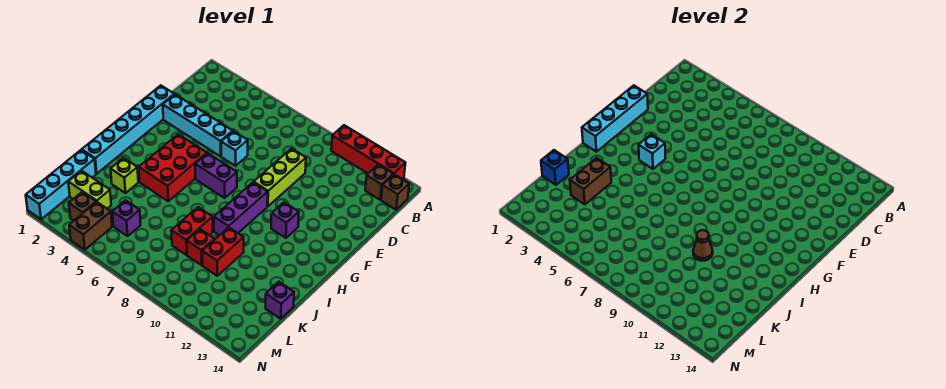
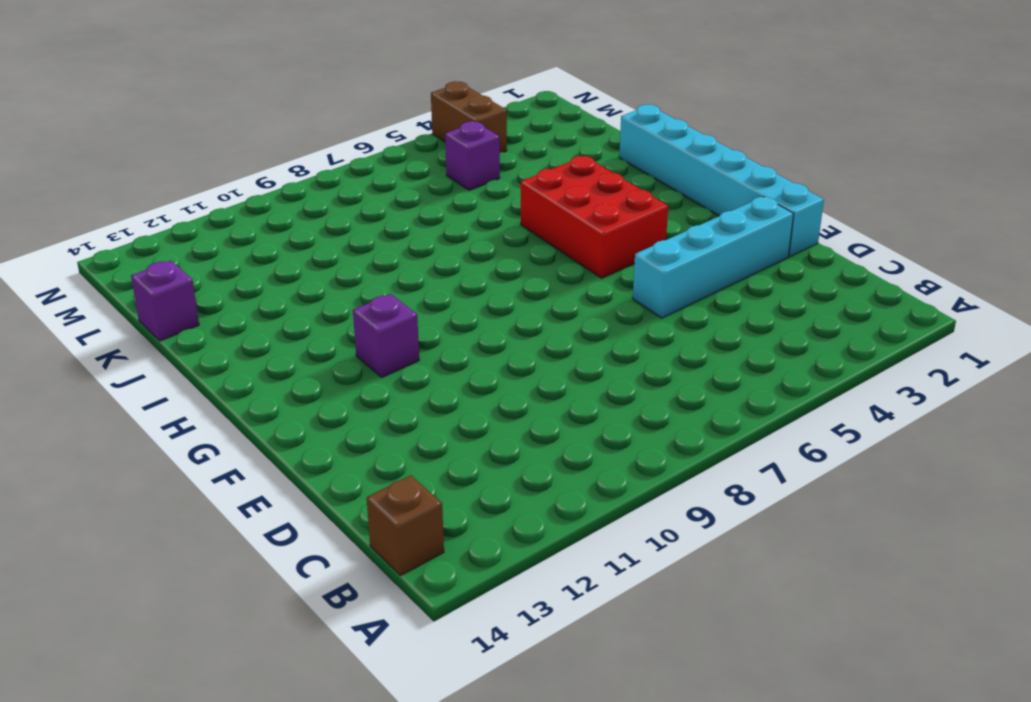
none -> red 1x4 brick [331,125,405,179]
none -> brown 1x1 brick [365,165,393,200]
none -> lime 1x3 brick [254,149,306,206]

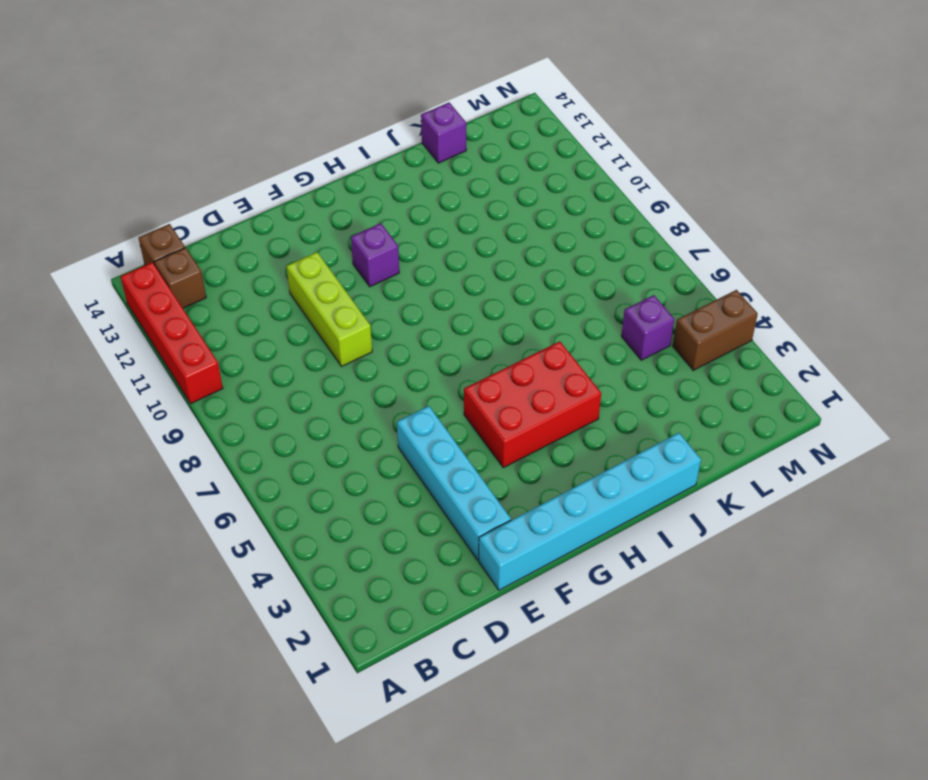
lime 1x3 brick [286,252,372,367] -> lime 1x3 brick turned to [254,149,306,206]
none -> cyan 1x1 brick [221,131,248,166]
none -> purple 1x2 brick [195,153,237,198]
none -> purple 1x3 brick [214,182,268,235]

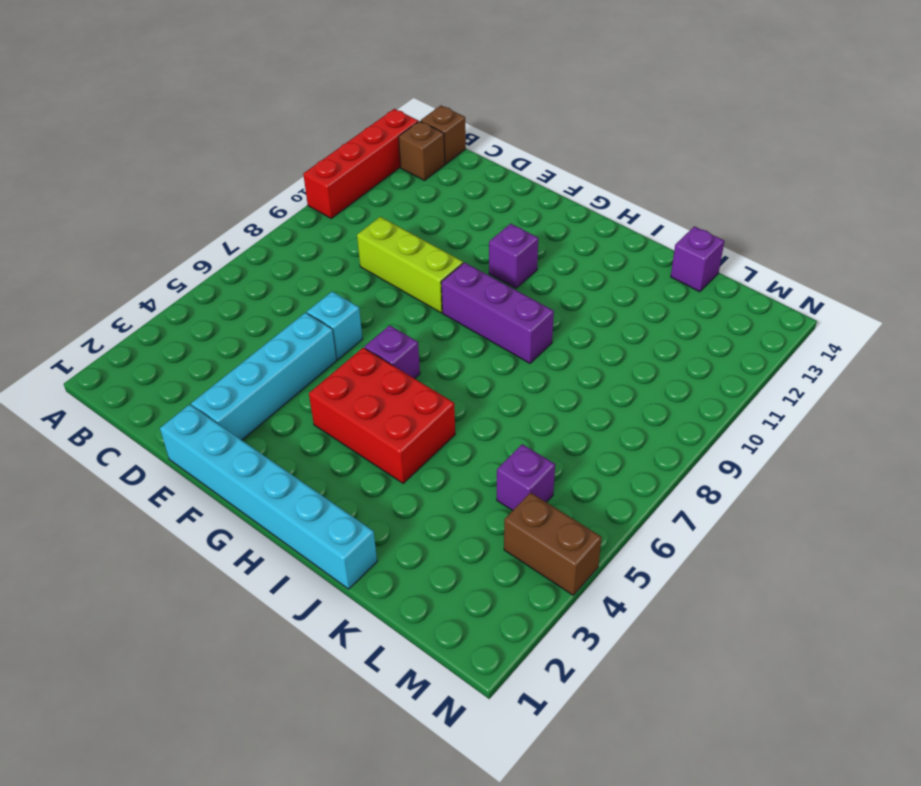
purple 1x1 brick [365,325,420,379] -> purple 1x2 brick [195,153,237,198]
none -> lime 1x1 brick [111,158,138,193]
none -> red 1x2 brick [171,207,213,255]
none -> red 1x2 brick [202,227,244,276]

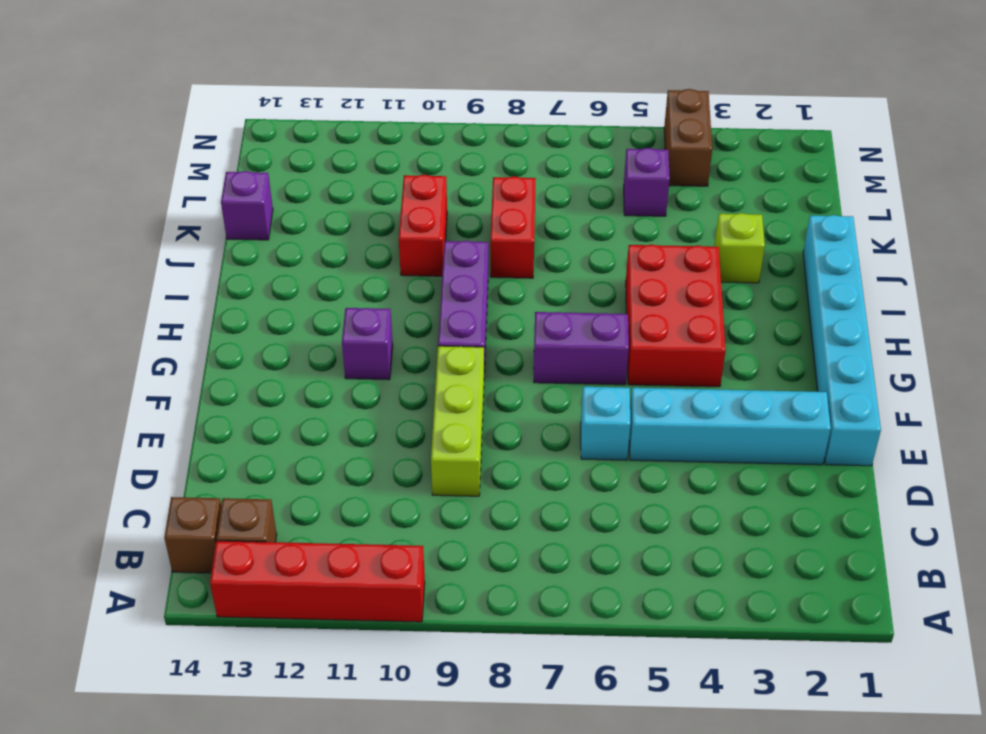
none -> cyan 1x4 brick [26,150,96,219]
none -> red 1x1 brick [187,229,215,265]
none -> lime 1x2 brick [68,171,111,209]

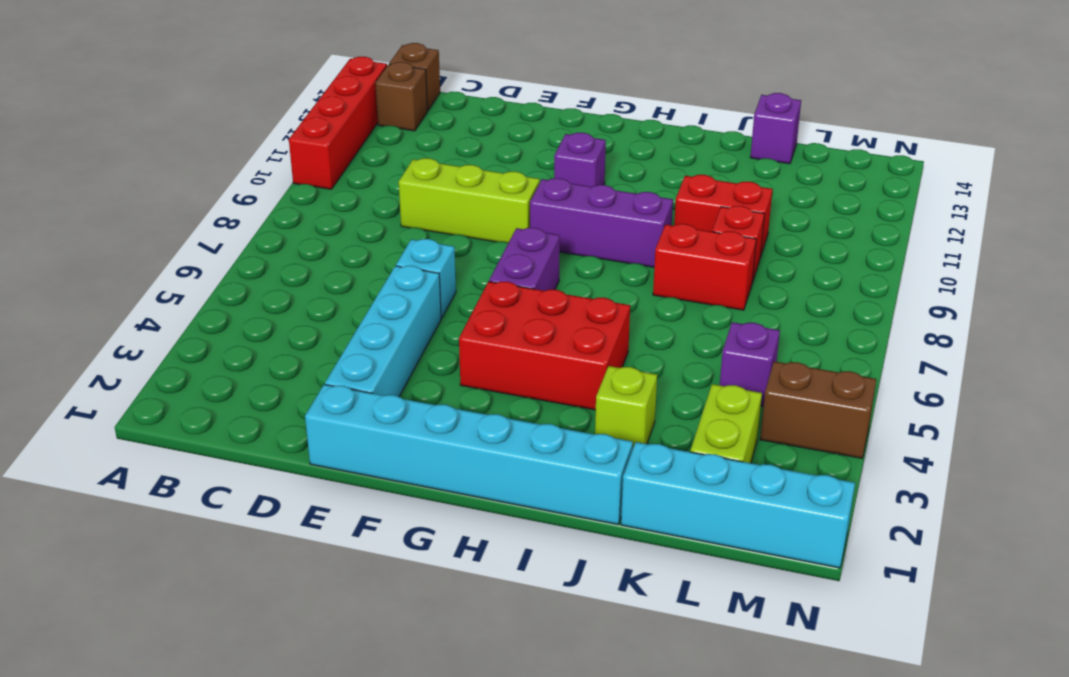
none -> brown 1x1 brick [69,192,96,221]
none -> cyan 1x4 brick [582,85,648,152]
none -> cyan 1x1 brick [639,134,666,169]

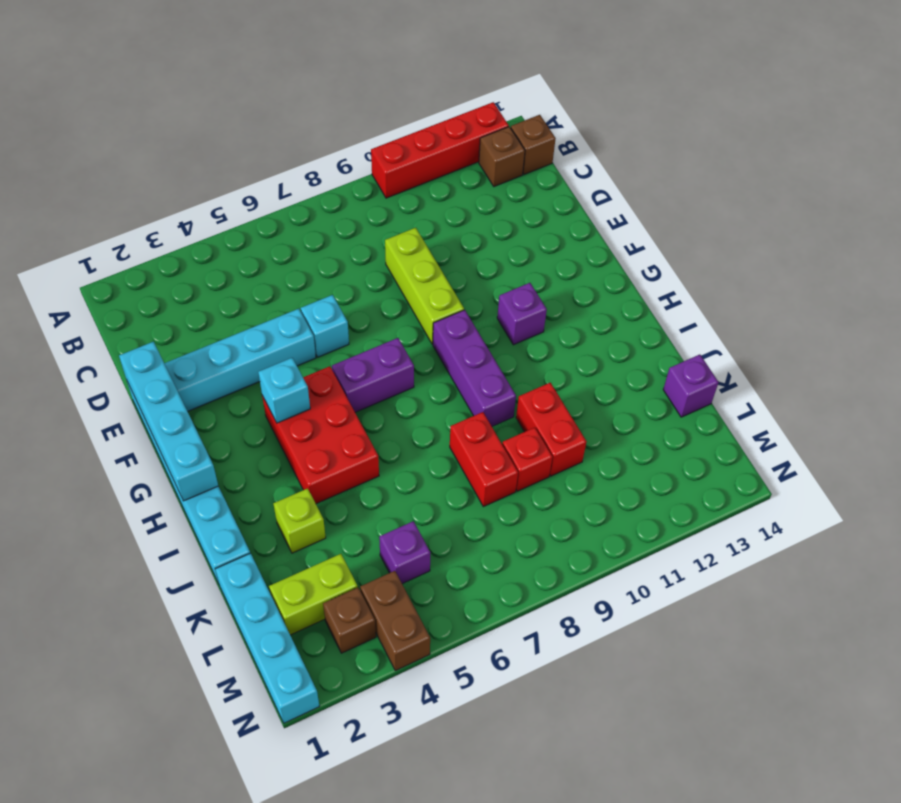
none -> brown 1x2 brick [570,158,611,204]
none -> brown 1x1 cone [693,230,713,261]
none -> blue 1x1 brick [541,150,569,185]

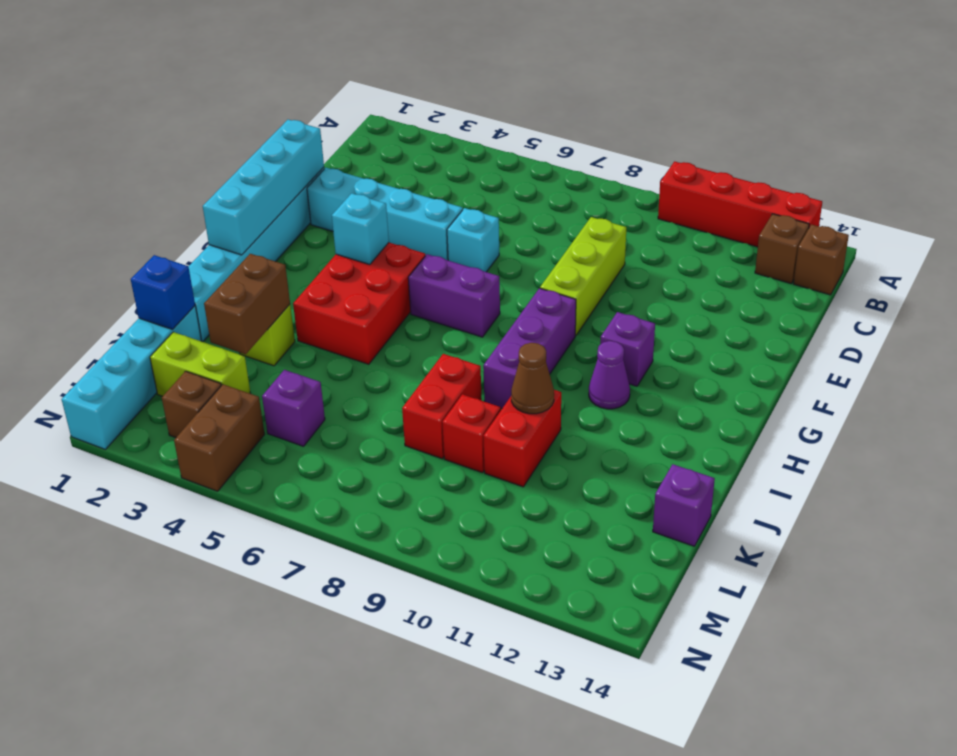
purple 1x1 cone [589,341,630,409] -> none

